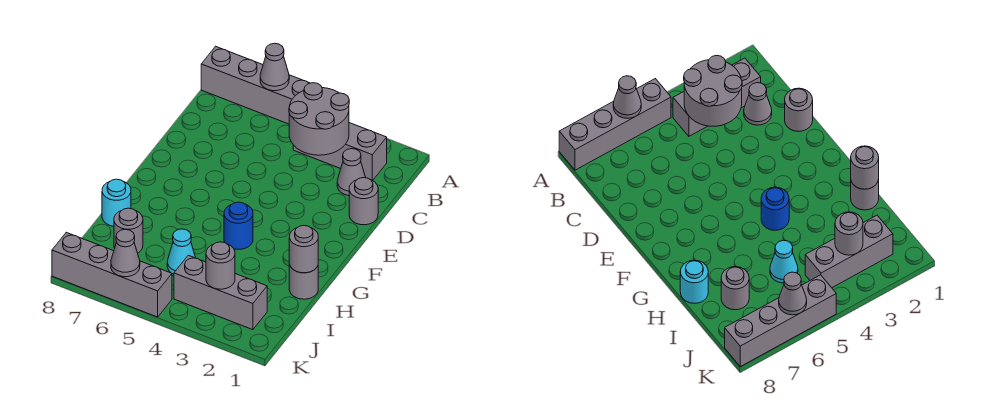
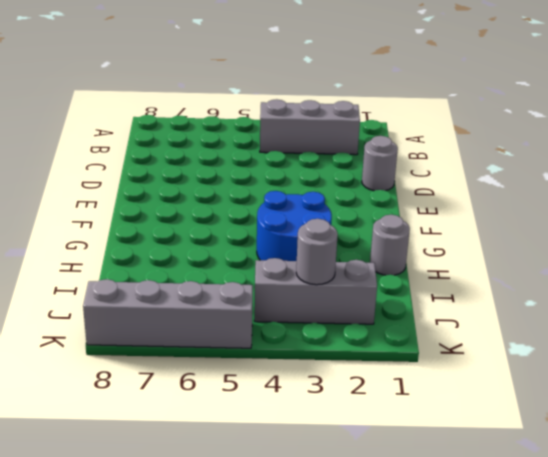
blue 2x2 round brick [257,191,332,261] -> blue 1x1 round brick [224,202,253,249]
none -> grey 1x4 brick [201,46,309,124]
none -> grey 1x1 cone [337,149,366,196]
none -> cyan 1x1 round brick [102,179,131,226]

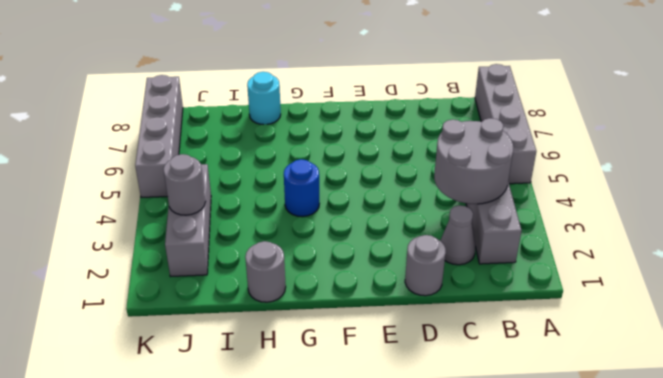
none -> cyan 1x1 cone [167,229,196,274]
none -> grey 1x1 round brick [114,208,143,253]
none -> grey 1x1 cone [260,43,289,91]

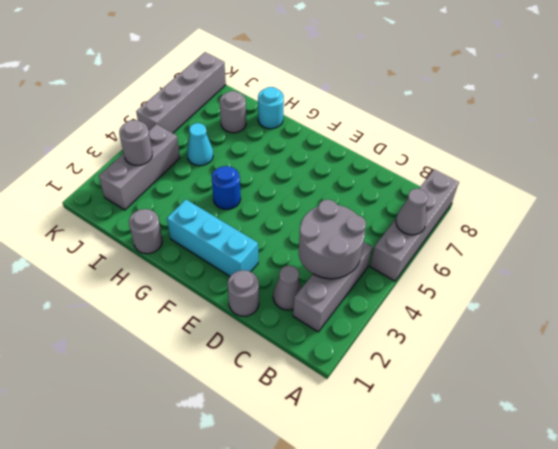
cyan 1x3 brick [167,199,258,276] -> none
none -> grey 1x1 round brick [289,226,318,273]
none -> grey 1x1 cone [111,229,140,277]

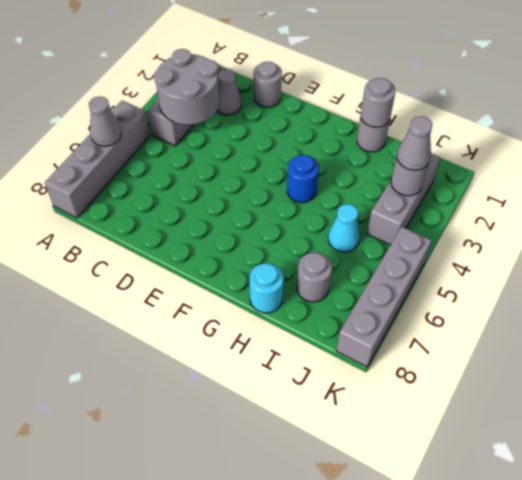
grey 1x1 cone [397,116,432,170] -> grey 1x1 cone moved to [111,229,140,277]

